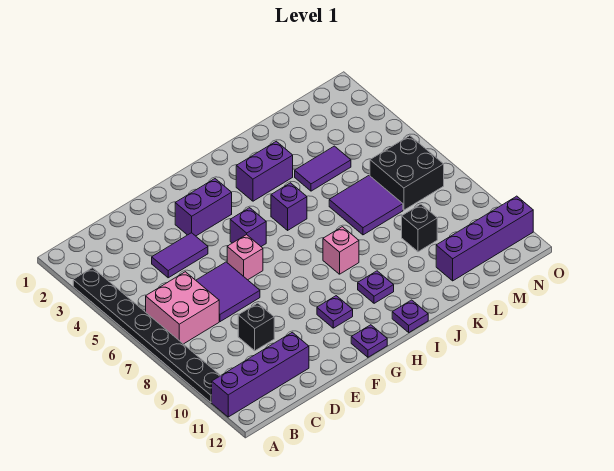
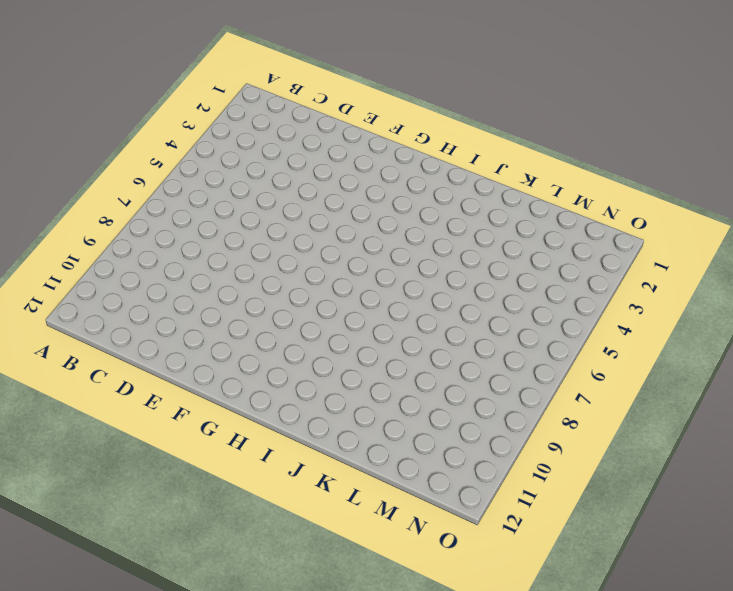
none -> black 1x8 plate [73,268,221,402]
none -> purple 1x4 brick [212,332,309,417]
none -> pink 2x2 brick [146,272,219,344]

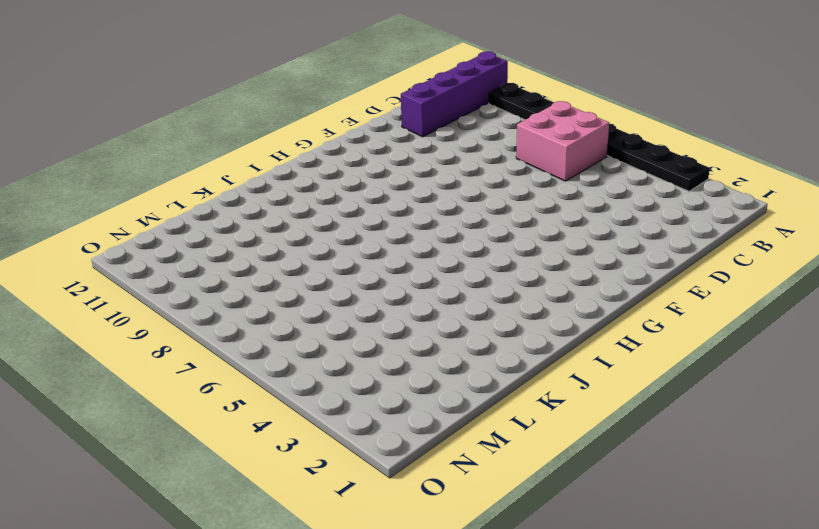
none -> purple 1x2 tile [152,233,208,278]
none -> purple 2x2 tile [196,262,260,322]
none -> black 1x1 brick [238,303,274,351]

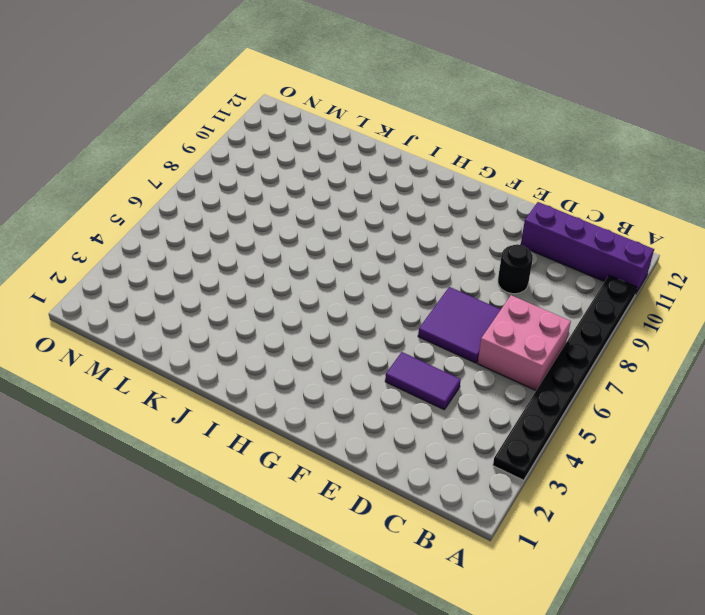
black 1x1 round brick [498,244,533,294] -> black 1x1 brick [238,303,274,351]
none -> purple 1x2 brick [175,179,232,236]
none -> pink 1x1 brick [227,235,263,280]
none -> purple 1x1 brick [230,208,266,247]

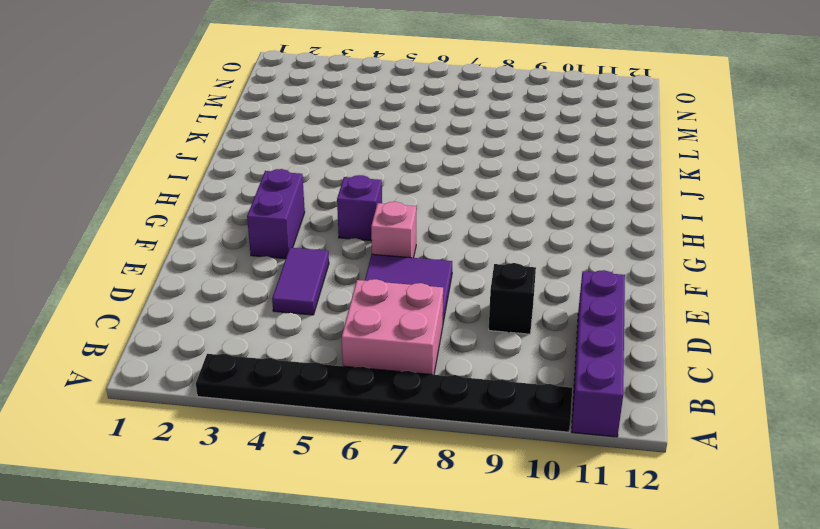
none -> purple 1x1 plate [317,296,353,328]
none -> purple 1x1 plate [351,325,387,357]
none -> purple 1x2 brick [236,141,293,201]

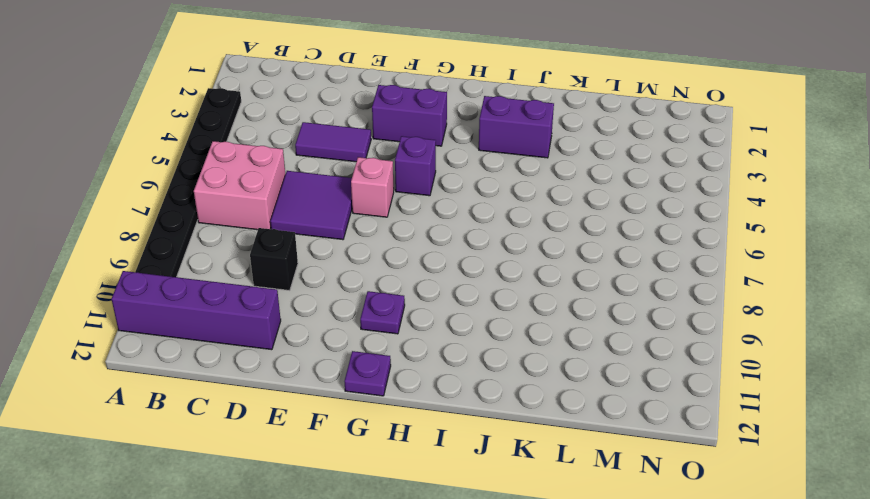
none -> purple 1x1 brick [271,183,307,230]
none -> pink 1x1 brick [323,227,359,274]
none -> purple 1x1 plate [358,271,394,303]

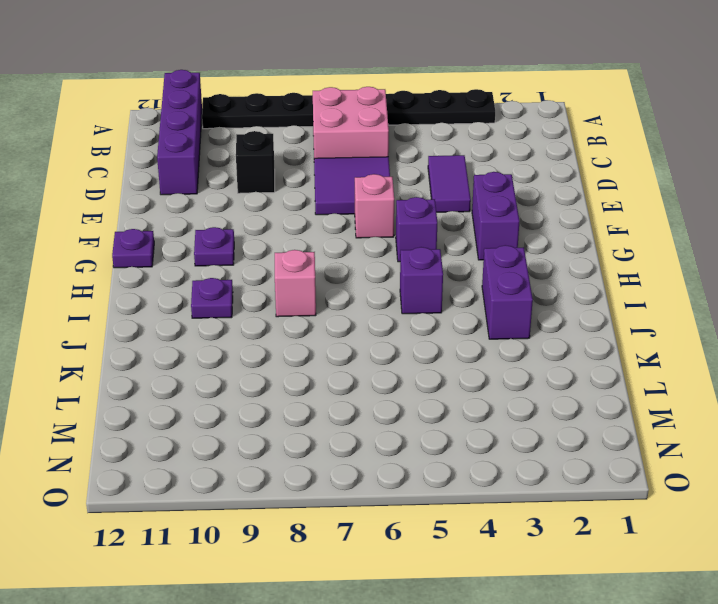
none -> purple 1x1 plate [392,300,428,332]
none -> purple 1x2 tile [295,146,351,191]
none -> purple 2x2 tile [329,176,403,235]

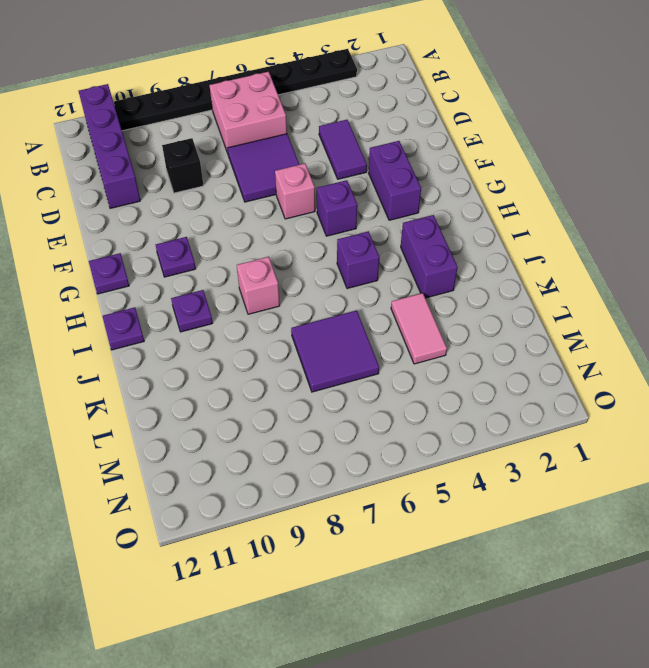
pink 1x2 tile [391,293,447,364] -> purple 1x2 tile [295,146,351,191]
none -> black 1x1 brick [402,204,437,252]
none -> purple 1x4 brick [436,196,533,281]
none -> black 2x2 brick [370,136,444,210]

